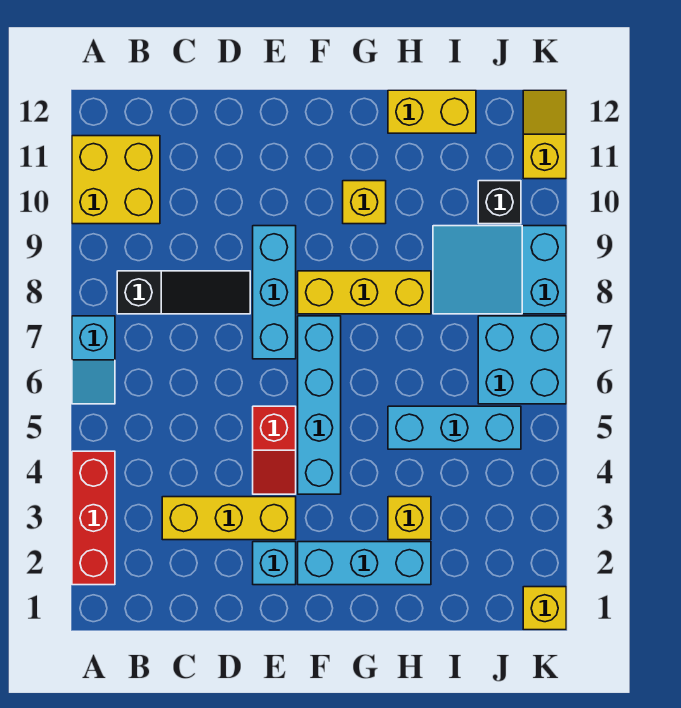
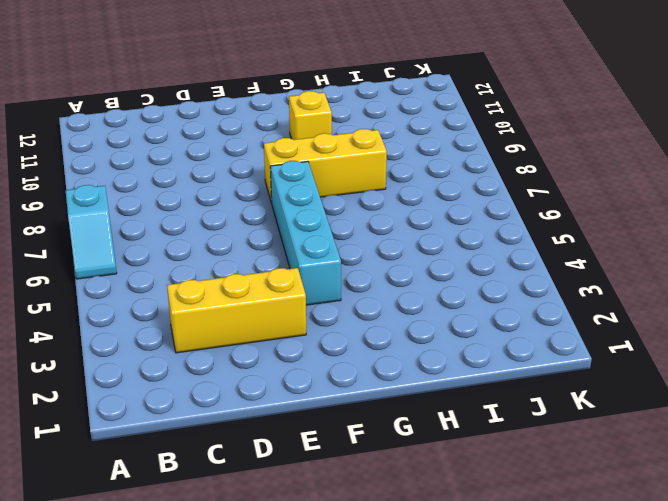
none -> red 1x3 brick [72,451,115,585]
none -> yellow 2x2 brick [72,136,160,224]
none -> black 1x3 slope [117,271,250,314]

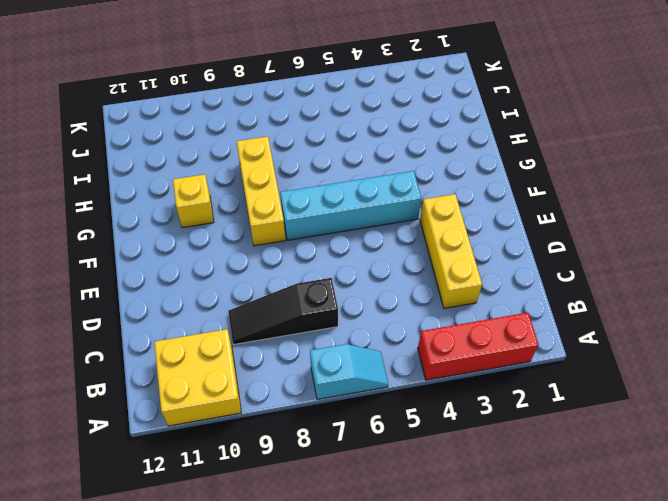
black 1x3 slope [228,278,338,344] -> black 1x3 slope turned to [117,271,250,314]
none -> cyan 1x1 brick [253,542,296,585]
none -> red 1x2 slope [253,406,296,494]
none -> cyan 1x3 brick [253,226,296,359]

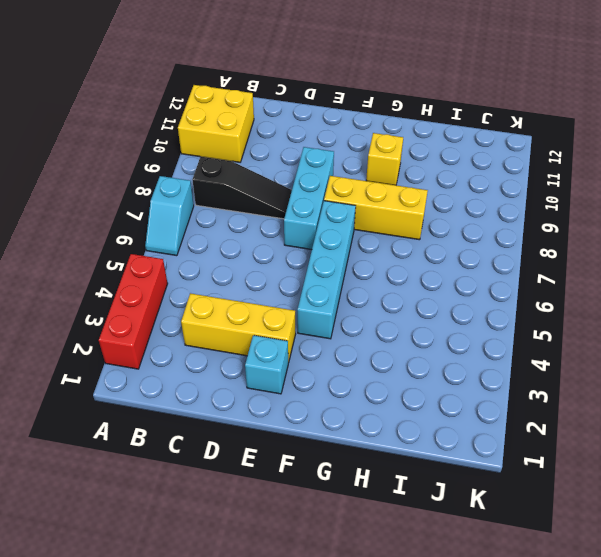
none -> red 1x2 slope [253,406,296,494]
none -> cyan 1x3 brick [298,542,431,585]
none -> yellow 1x1 brick [388,497,431,540]

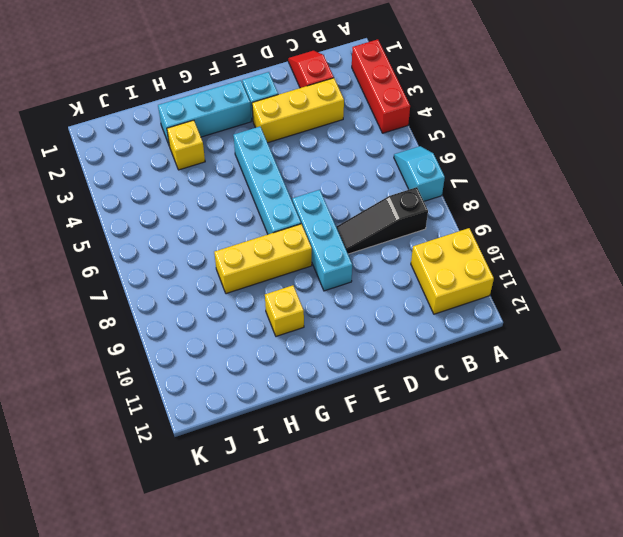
red 1x2 slope [288,51,334,88] -> red 1x2 slope moved to [253,406,296,494]
none -> cyan 1x3 brick [388,406,521,449]
none -> yellow 1x2 brick [388,90,476,133]
none -> cyan 2x3 slope [433,226,566,314]

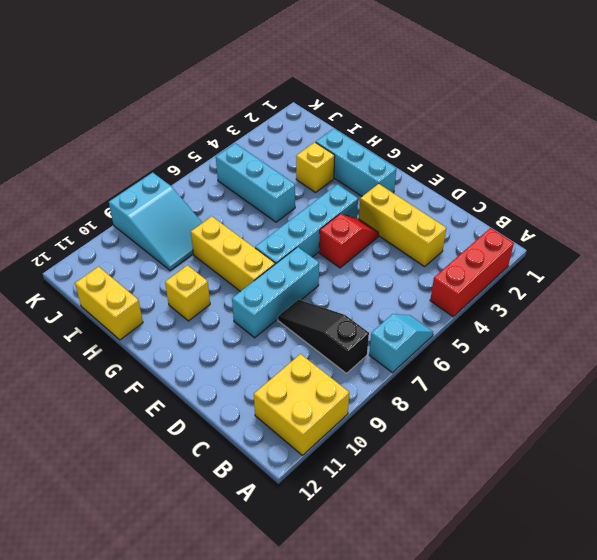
none -> cyan 1x1 brick [253,542,296,585]
none -> cyan 2x2 brick [478,316,566,404]
none -> black 1x1 brick [478,181,521,224]

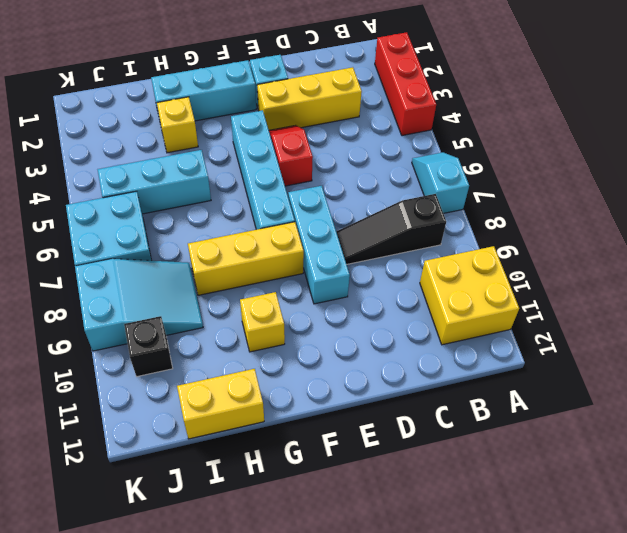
none -> yellow 1x1 brick [523,587,566,630]
none -> yellow 1x2 slope [523,90,566,179]

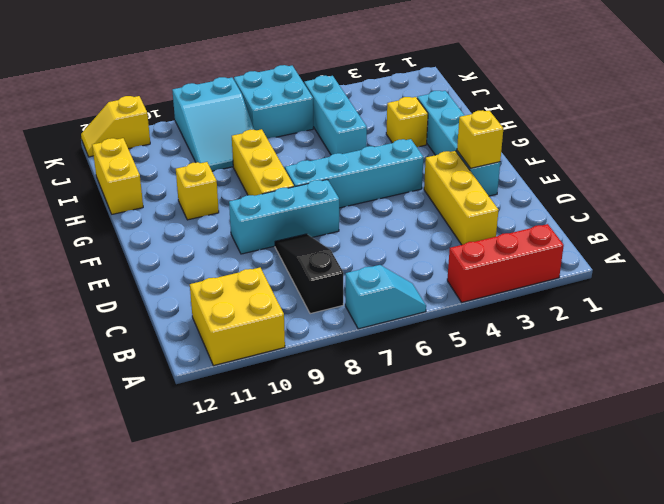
yellow 1x1 brick [457,110,503,168] -> yellow 1x1 brick moved to [523,587,566,630]
none -> red 1x2 slope [253,406,296,494]
none -> black 1x1 brick [478,181,521,224]

